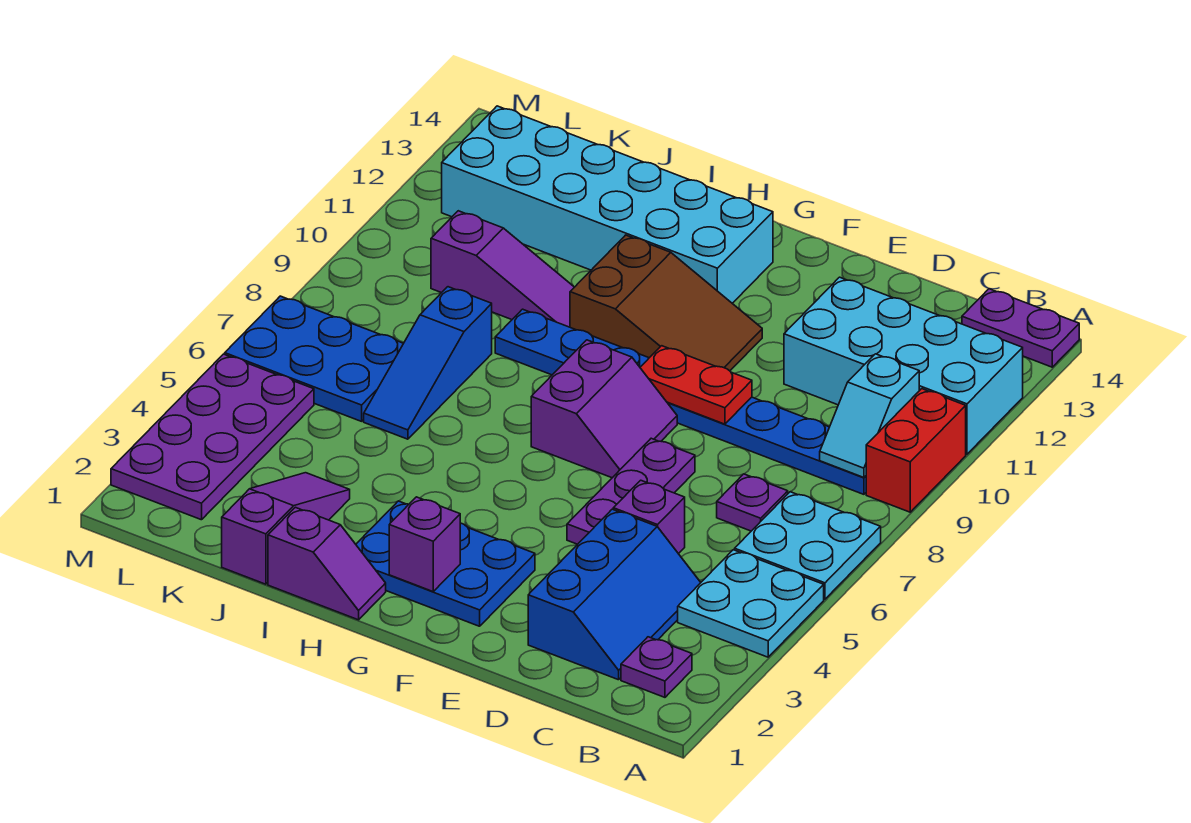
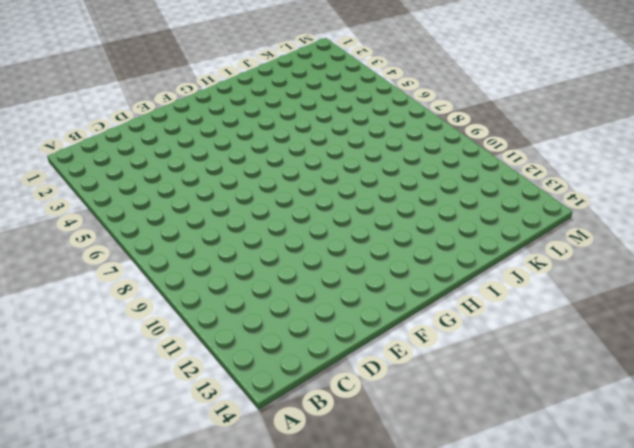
none -> cyan 2x2 plate [678,550,824,657]
none -> cyan 2x2 plate [735,492,881,599]
none -> red 1x2 brick [866,389,966,512]

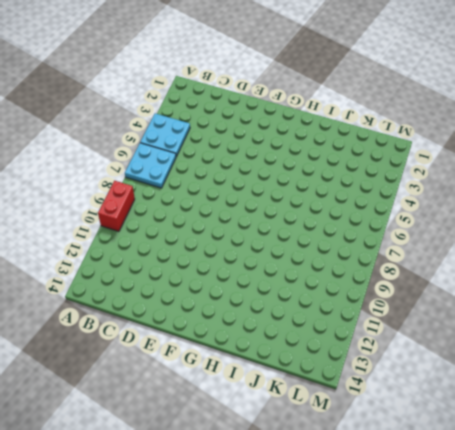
none -> cyan 2x4 brick [784,277,1023,454]
none -> purple 1x2 plate [962,289,1079,367]
none -> purple 1x1 plate [621,637,692,697]

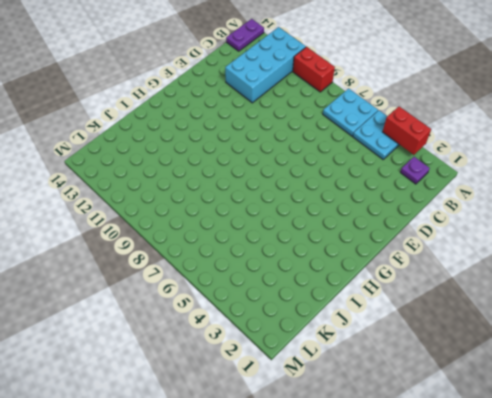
red 1x2 brick [383,107,431,155] -> none
none -> blue 1x8 plate [495,309,866,494]
none -> blue 2x3 slope [528,509,701,680]
none -> purple 1x1 plate [717,474,788,531]

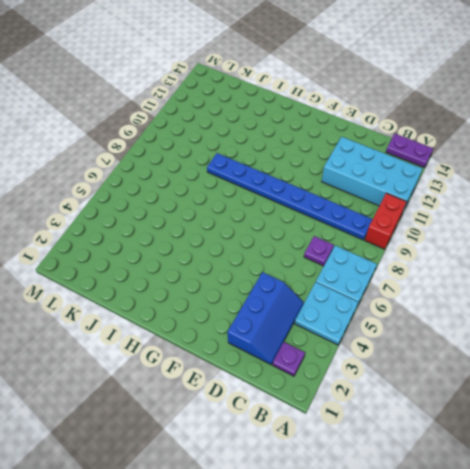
none -> purple 1x1 brick [613,480,685,554]
none -> purple 1x3 plate [567,438,695,544]
none -> blue 2x3 plate [356,501,535,626]

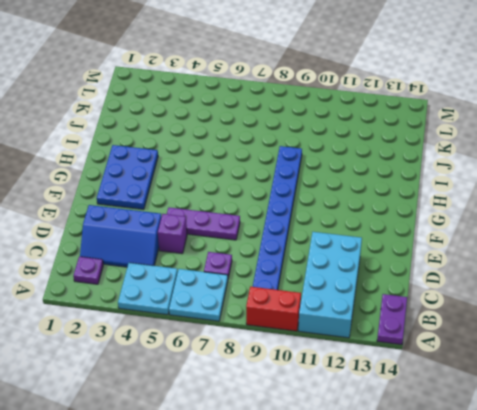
none -> purple 2x2 slope [531,340,677,478]
none -> brown 2x3 slope [570,235,762,371]
none -> cyan 2x6 brick [442,106,773,303]

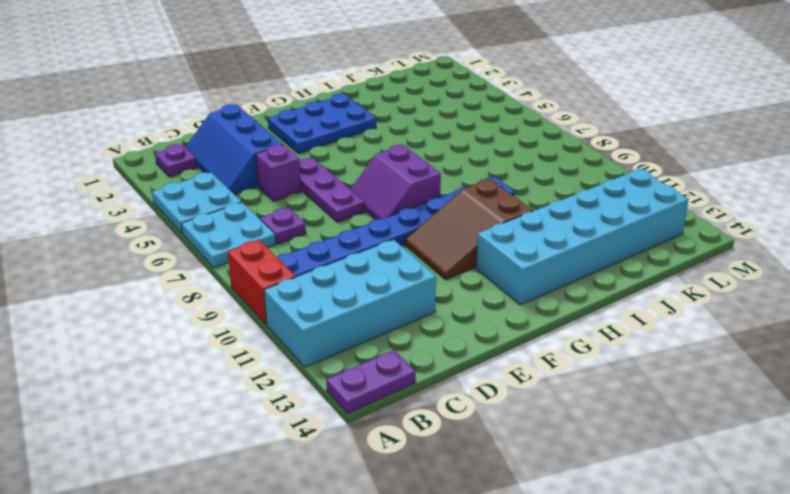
none -> purple 1x2 slope [268,507,386,620]
none -> purple 1x3 slope [431,211,574,327]
none -> purple 1x3 slope [222,473,350,584]

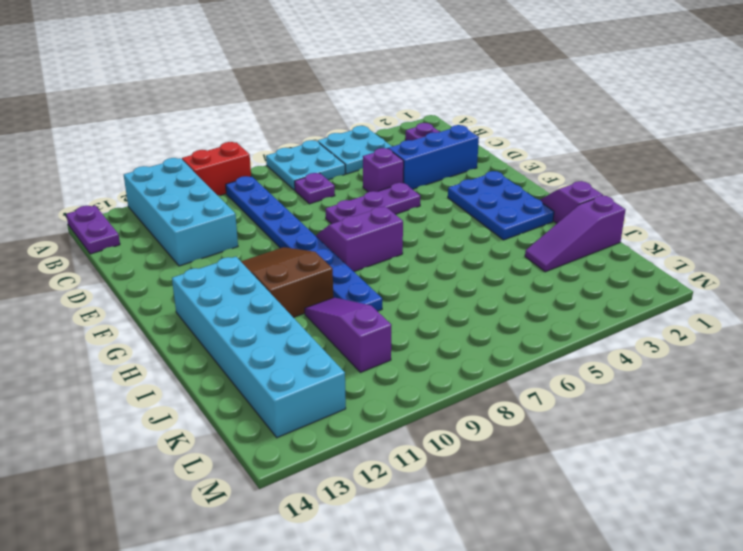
none -> blue 1x3 slope [364,287,492,439]
none -> blue 2x3 plate [225,296,403,421]
none -> purple 2x4 plate [111,354,314,520]

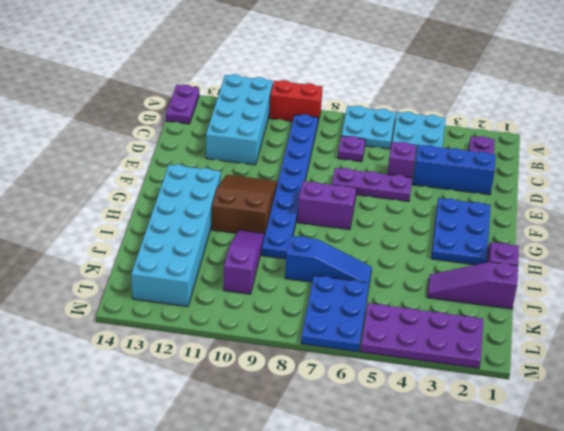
none -> cyan 1x2 slope [820,354,919,478]
none -> red 1x2 plate [640,346,752,424]
none -> purple 1x1 brick [389,497,460,591]

